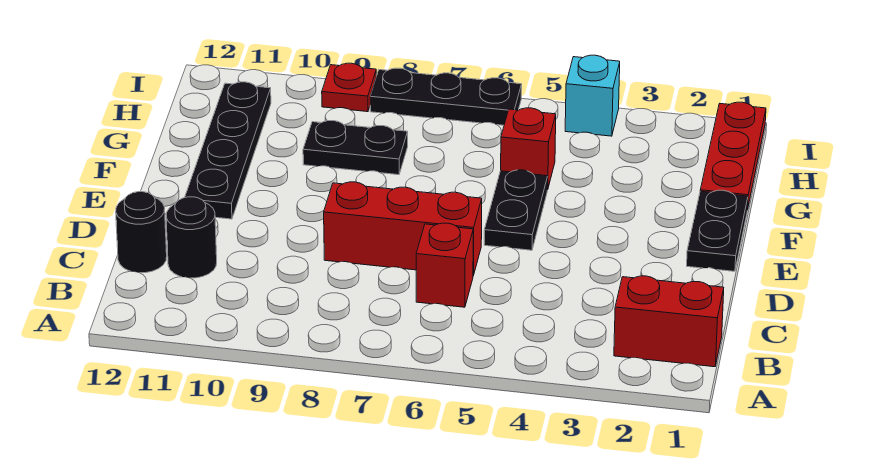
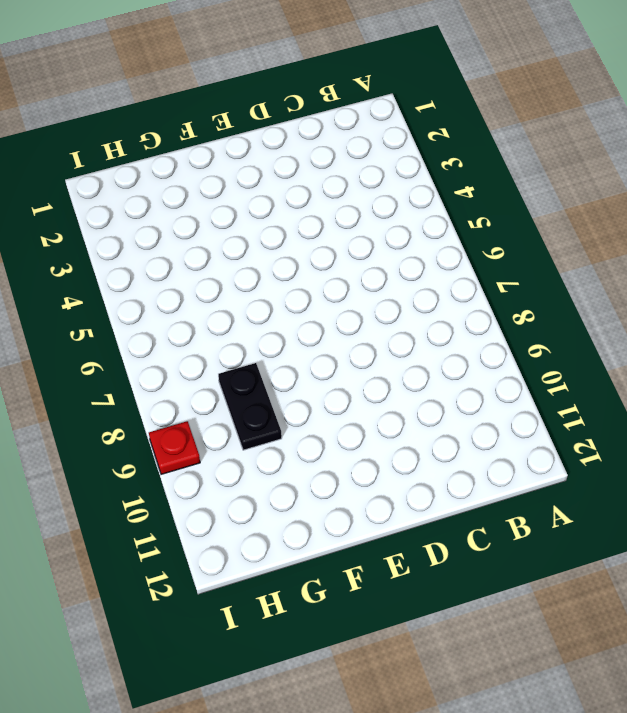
none -> red 1x2 brick [614,276,724,367]
none -> red 1x1 brick [416,223,473,307]
none -> black 1x1 round brick [166,197,217,278]

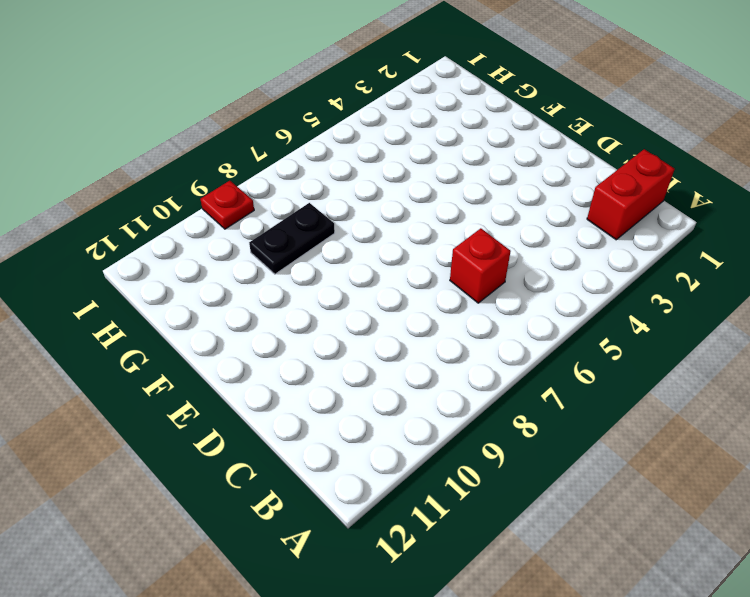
none -> black 1x1 round brick [166,197,217,278]
none -> black 1x1 round brick [116,192,167,273]
none -> red 1x3 brick [324,182,482,276]

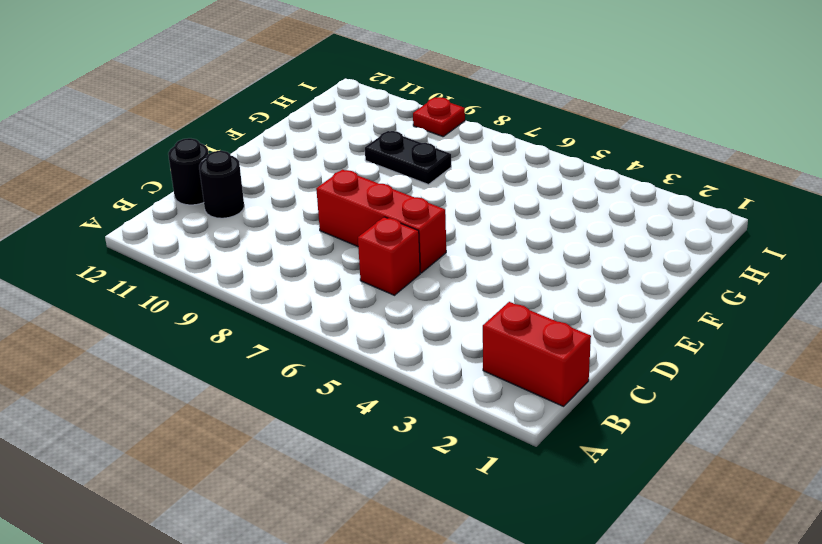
none -> black 1x2 plate [687,190,748,271]
none -> black 1x2 plate [484,170,548,250]
none -> black 1x4 plate [185,82,271,219]

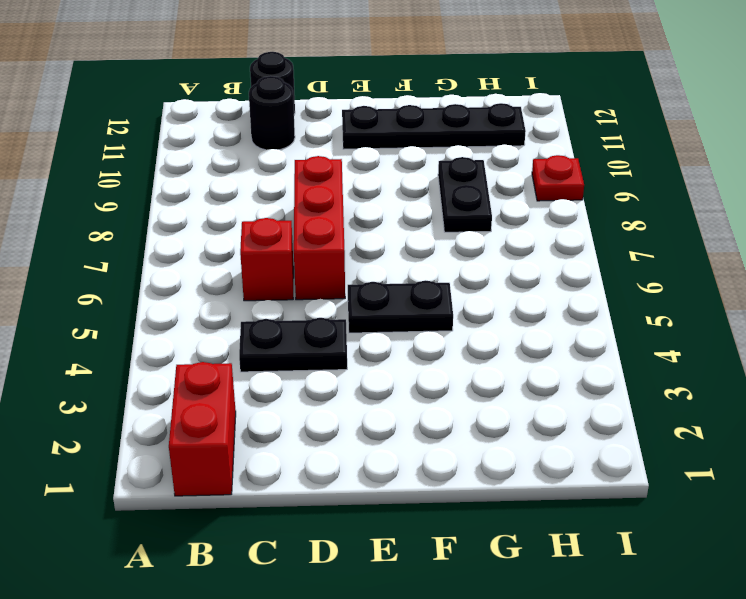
black 1x2 plate [239,318,347,372] -> black 1x2 plate moved to [687,190,748,271]
none -> red 1x3 plate [700,102,766,210]
none -> red 1x1 brick [501,108,556,190]
none -> cyan 1x1 brick [565,55,620,136]

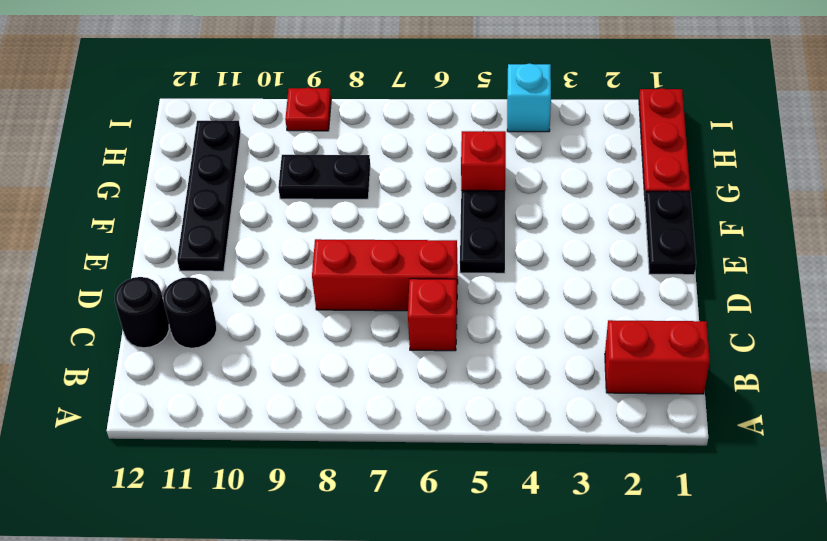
none -> black 1x3 plate [370,68,522,125]

